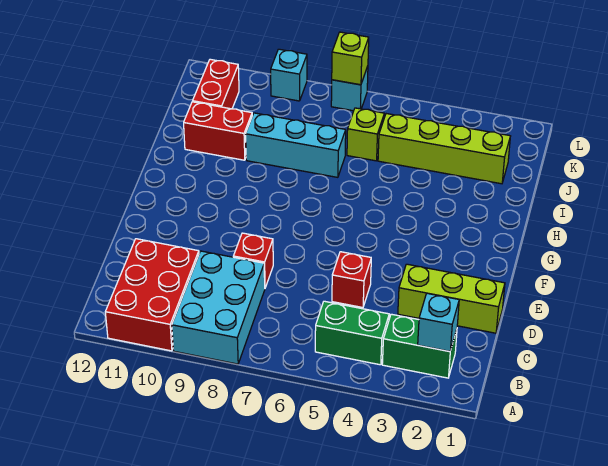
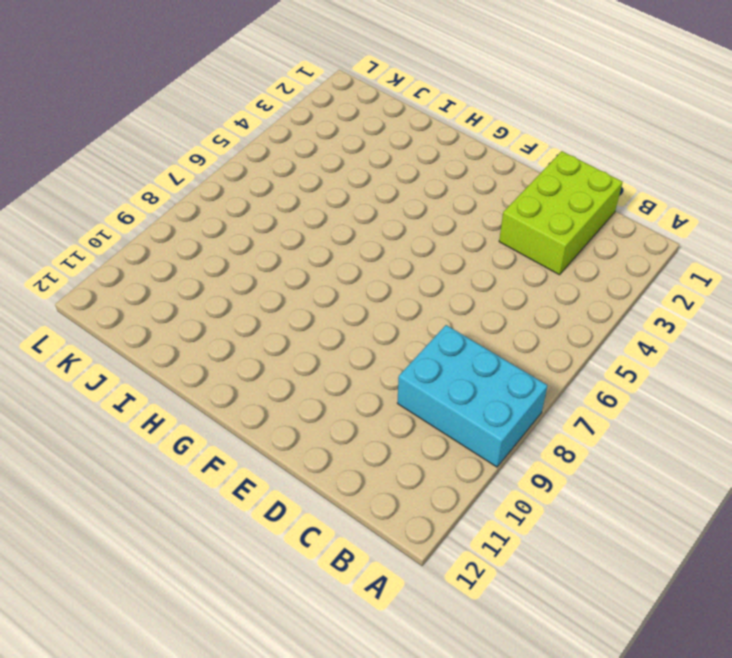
lime 2x3 brick [499,151,623,275] -> lime 1x3 brick [398,264,505,333]
none -> red 2x3 brick [105,239,199,351]
none -> green 1x2 brick [382,314,457,378]
none -> green 1x2 brick [315,301,389,365]

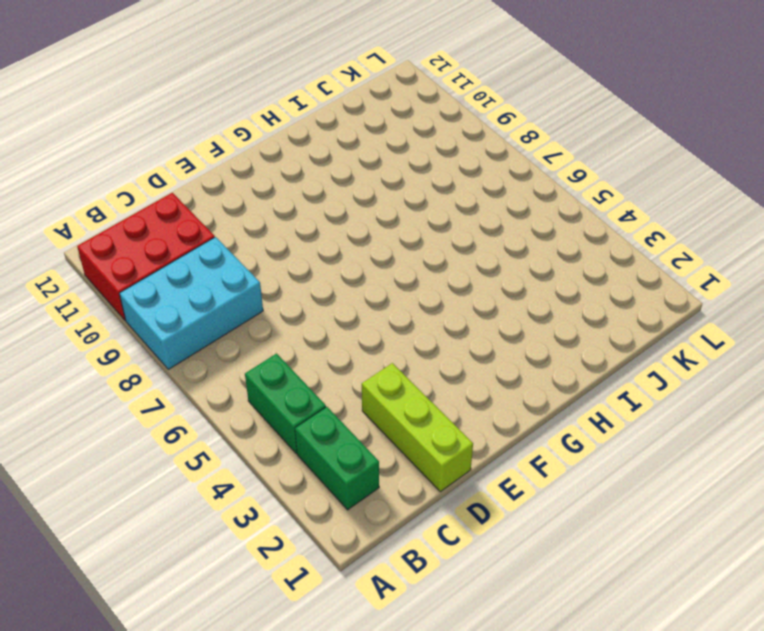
none -> red 1x1 brick [332,252,371,308]
none -> red 1x1 brick [233,233,273,288]
none -> cyan 1x3 brick [246,113,346,177]

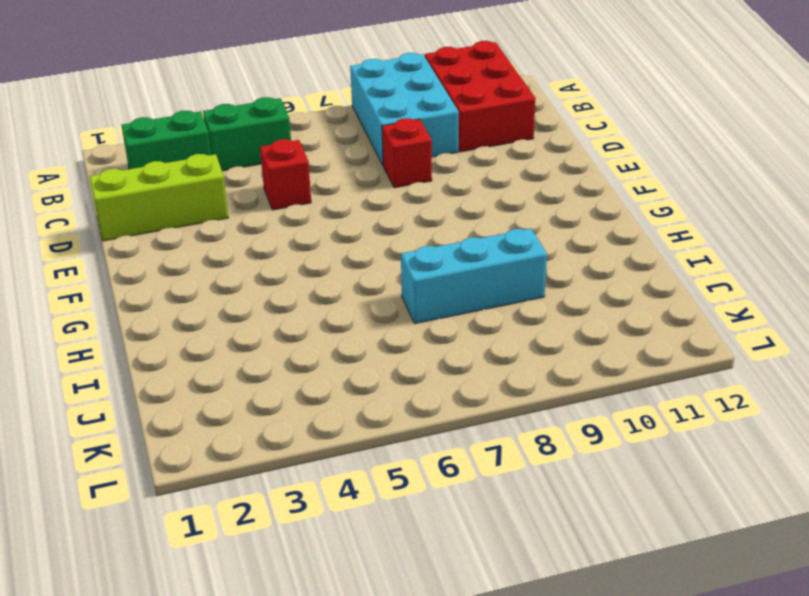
none -> red 1x2 brick [184,102,252,160]
none -> lime 1x4 brick [378,114,510,184]
none -> lime 1x1 brick [347,108,384,161]

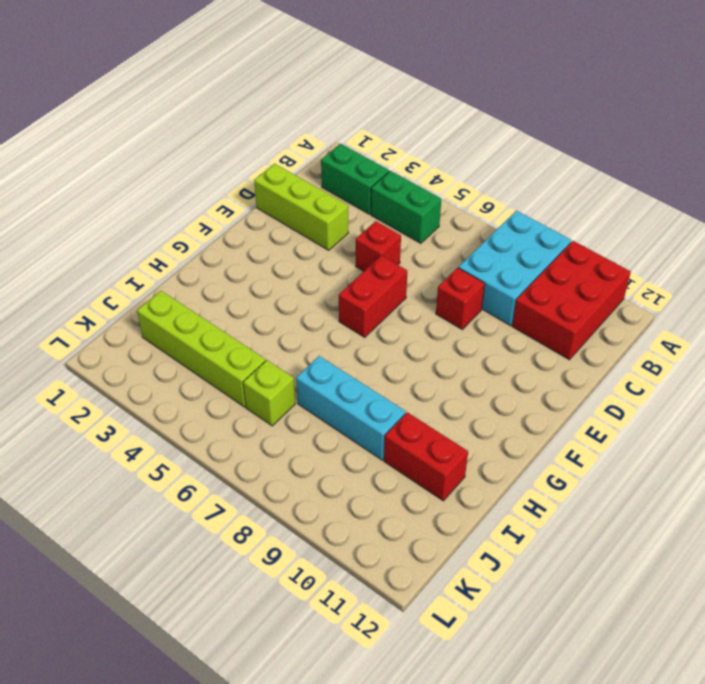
red 1x2 brick [339,256,407,337] -> red 1x2 brick moved to [193,59,239,109]
none -> cyan 1x1 brick [331,66,368,111]
none -> cyan 1x1 brick [271,49,307,101]
none -> cyan 1x1 brick [418,293,459,351]

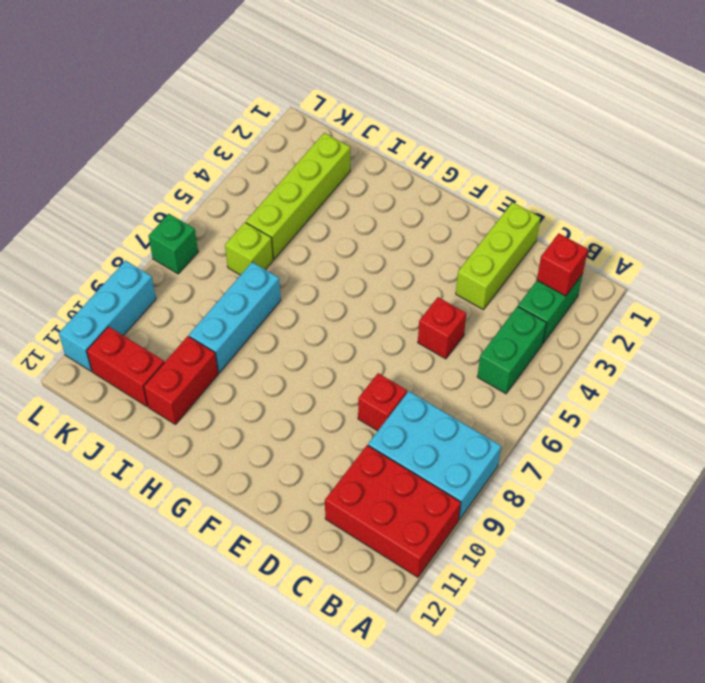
red 1x1 brick [537,233,588,296] -> cyan 1x1 brick [418,293,459,351]
green 1x1 brick [148,214,198,274] -> cyan 1x1 brick [331,66,368,111]
cyan 1x3 brick [59,261,156,371] -> cyan 1x1 brick [271,49,307,101]
none -> lime 1x1 brick [332,32,369,85]

